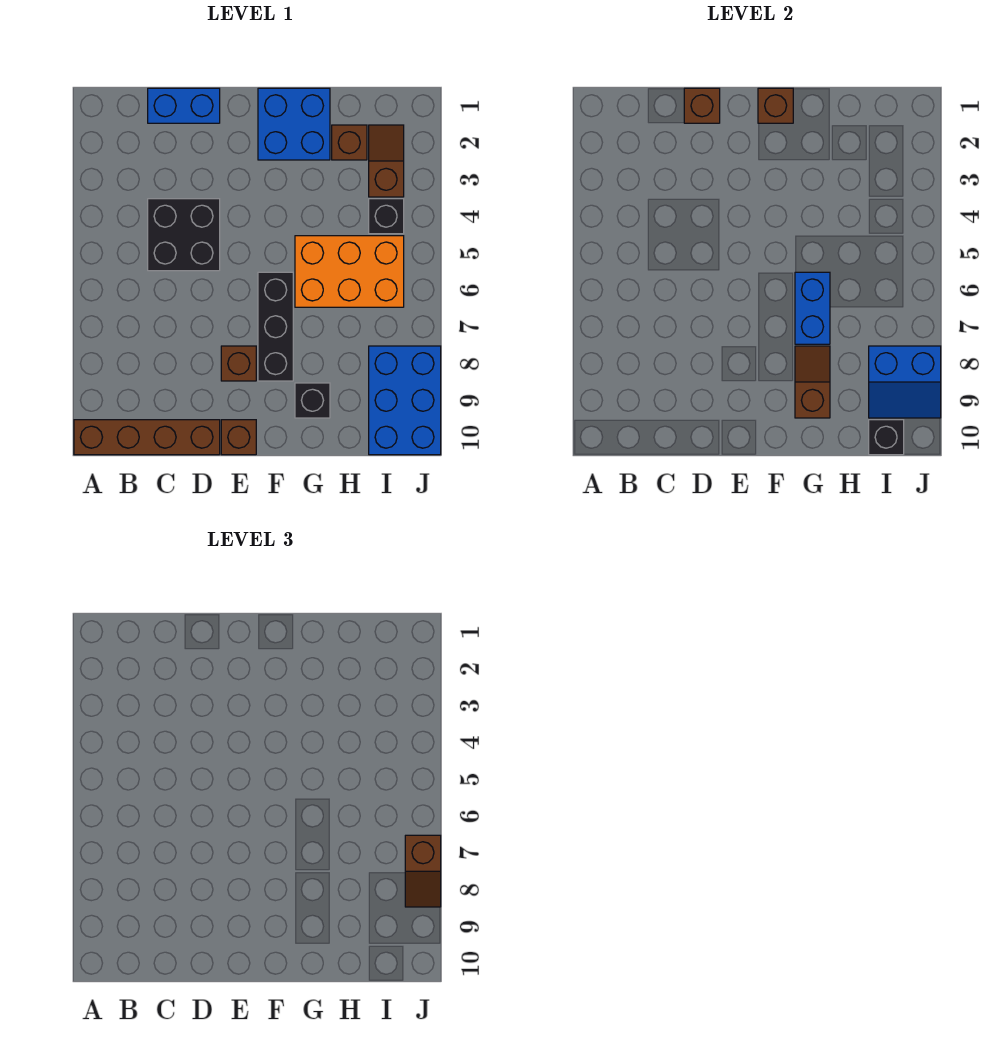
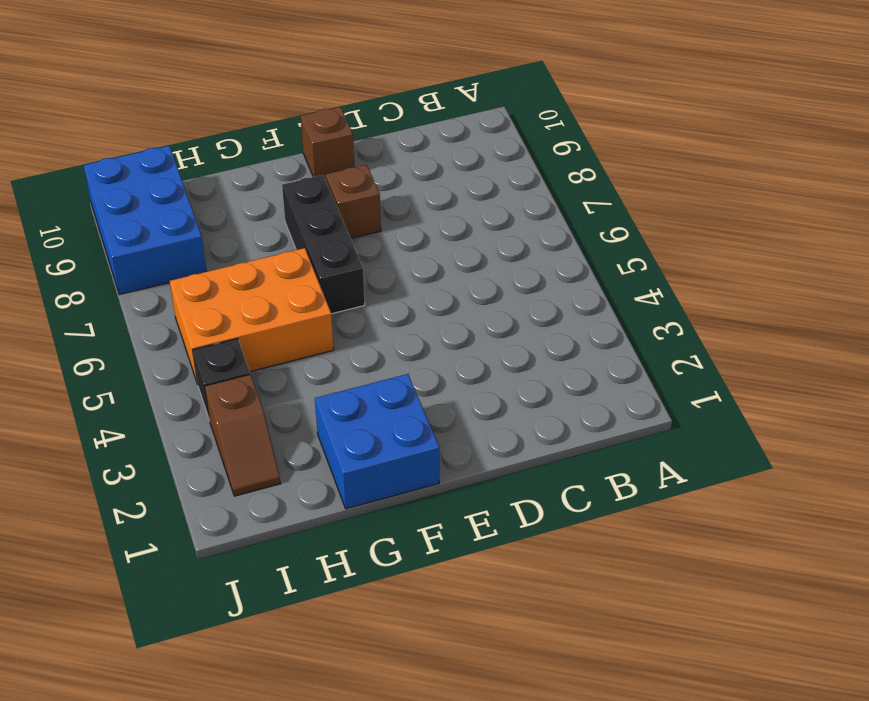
none -> brown 1x4 brick [74,420,220,455]
none -> blue 1x2 brick [148,88,220,123]
none -> black 2x2 brick [148,199,220,271]

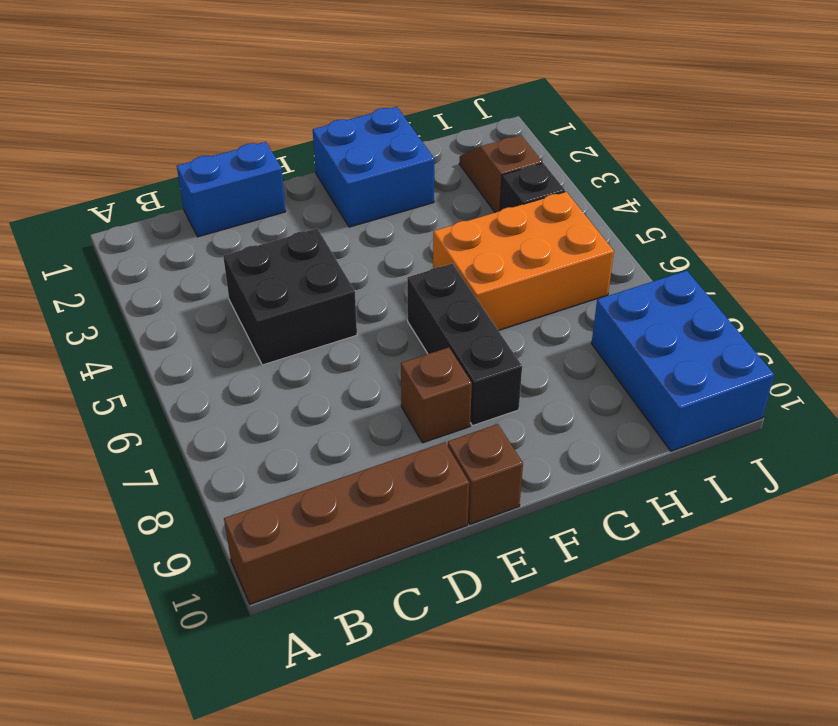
none -> black 1x1 brick [295,383,330,418]
none -> brown 1x1 brick [332,125,367,160]
none -> brown 1x1 brick [684,88,720,123]

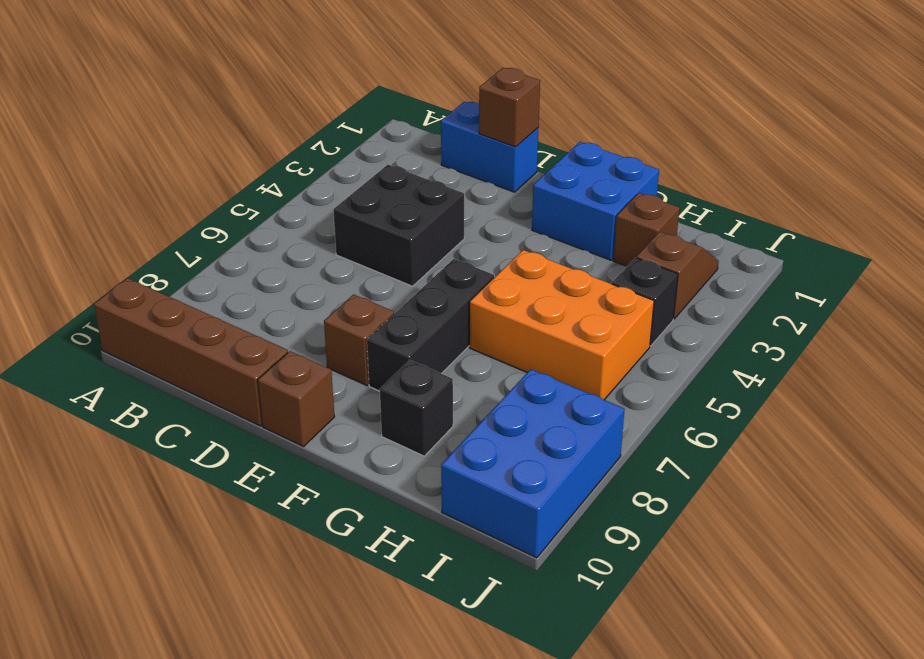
none -> brown 1x1 brick [758,88,793,123]
none -> blue 1x2 brick [795,272,830,344]
none -> brown 1x2 slope [795,346,830,418]

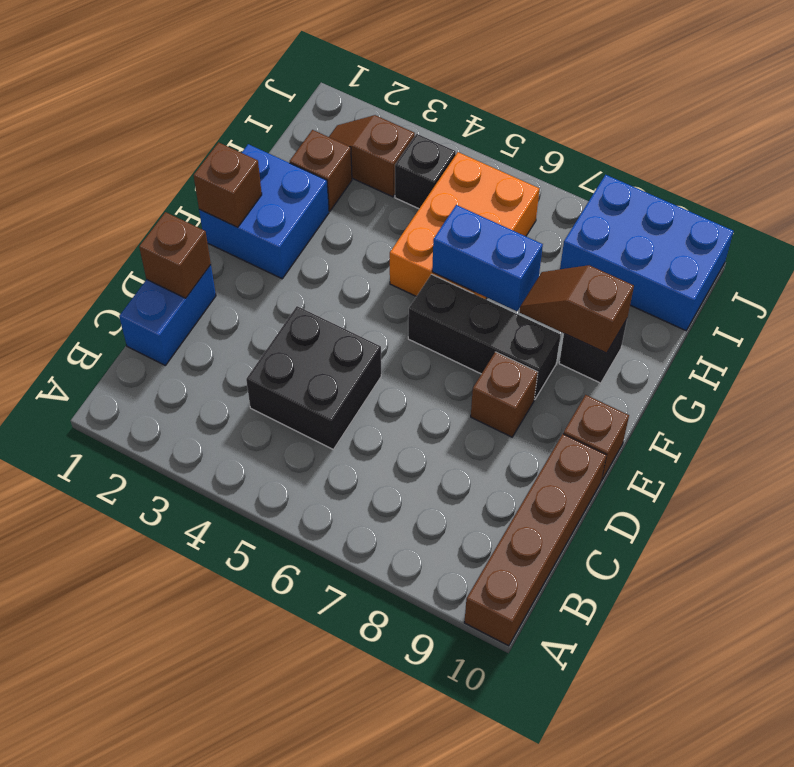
none -> blue 2x2 slope [869,346,941,418]
none -> black 1x1 brick [869,420,904,455]
none -> brown 1x2 slope [405,835,441,907]

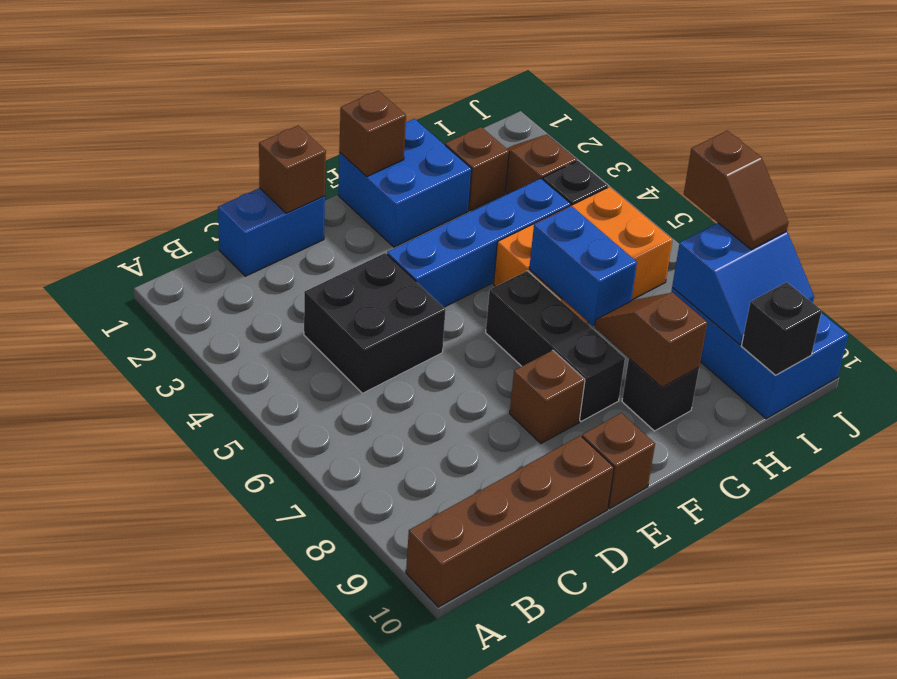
blue 1x4 brick [387,179,571,307] -> none

